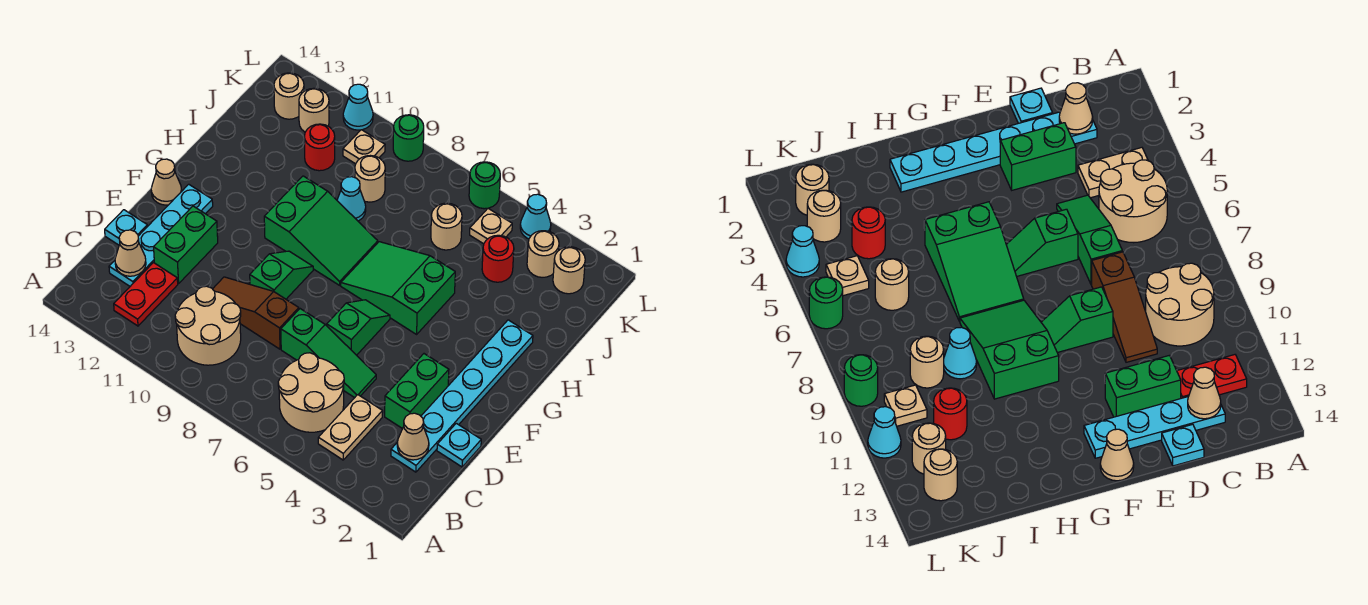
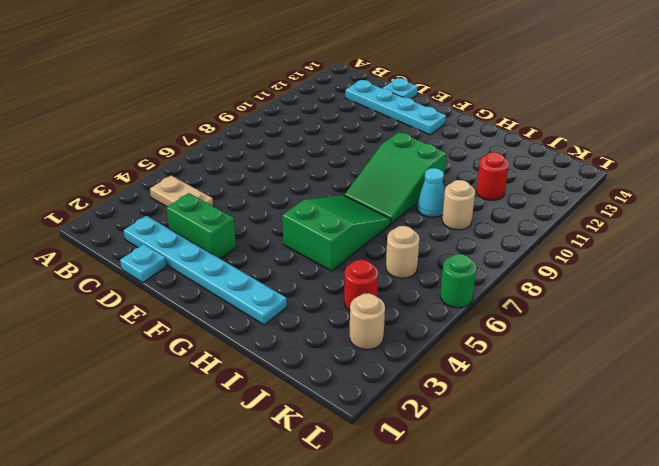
none -> tan 2x2 round brick [278,353,344,432]
none -> tan 2x2 round brick [175,286,241,365]
none -> red 1x2 plate [114,263,178,326]
none -> green 1x3 slope [281,309,376,398]

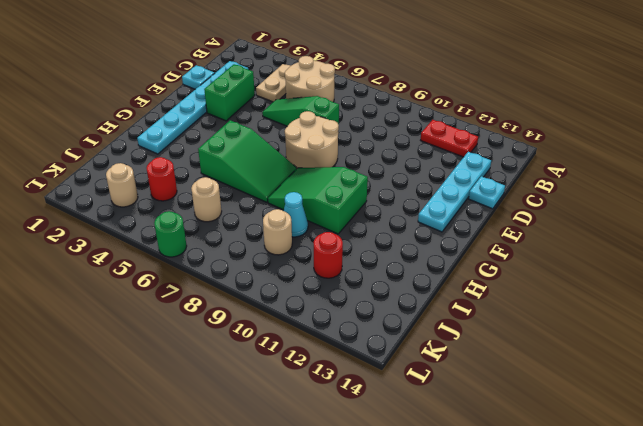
red 1x2 plate [421,120,478,157] -> red 1x2 plate turned to [114,263,178,326]
tan 2x2 round brick [285,111,339,168] -> tan 2x2 round brick moved to [175,286,241,365]
none -> brown 1x3 slope [213,277,299,349]
none -> green 1x2 brick [154,206,218,284]
none -> green 1x2 slope [327,300,390,355]
none -> green 1x2 slope [250,251,313,299]

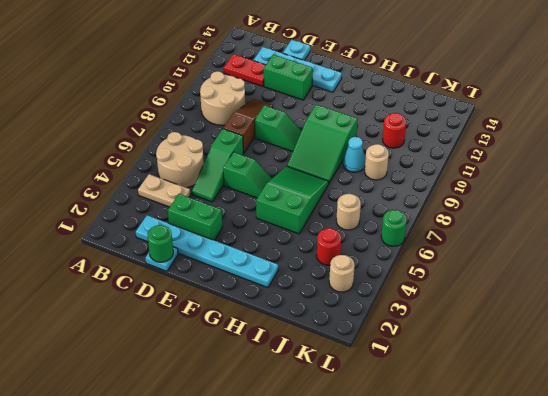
green 1x1 round brick [148,225,173,262] -> green 1x1 round brick moved to [393,115,424,161]
none -> tan 1x1 cone [151,159,182,205]
none -> tan 1x1 round brick [553,247,585,294]
none -> tan 1x1 plate [470,209,512,244]
none -> tan 1x1 plate [343,130,385,164]

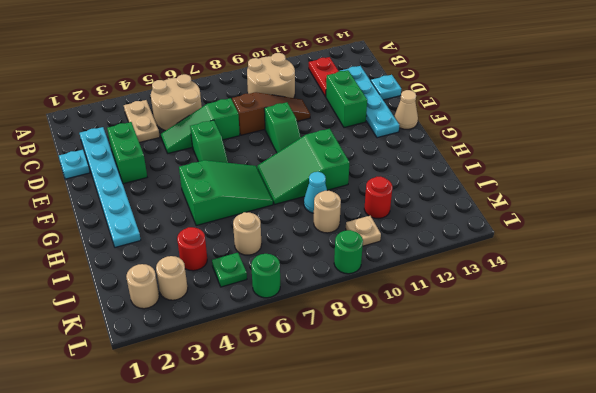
green 1x1 plate [212,253,247,287] -> tan 1x1 plate [470,209,512,244]
none -> tan 1x1 round brick [299,88,329,132]
none -> tan 1x1 round brick [274,73,304,119]
none -> cyan 1x1 cone [520,194,551,239]
none -> cyan 1x1 cone [343,84,373,130]

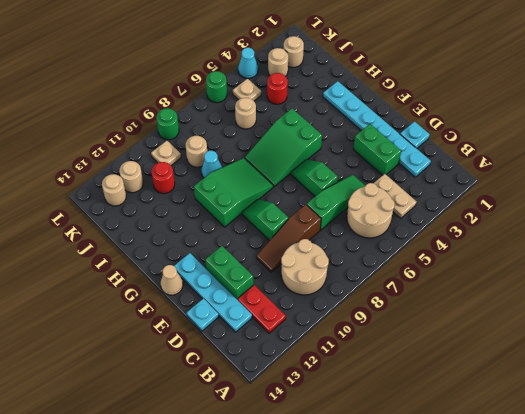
none -> cyan 1x1 cone [343,84,373,130]
none -> tan 1x1 cone [397,413,429,460]
none -> tan 1x1 cone [115,230,146,276]

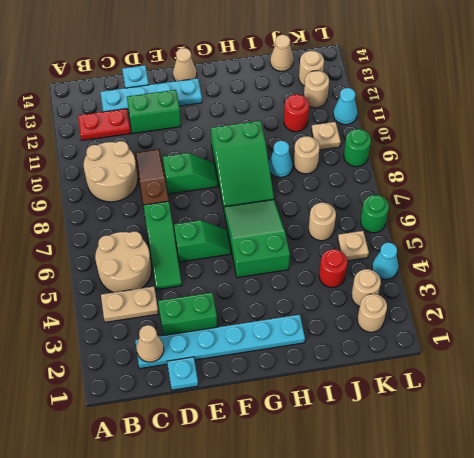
tan 1x1 cone [270,35,293,71] -> tan 1x1 cone moved to [115,230,146,276]

